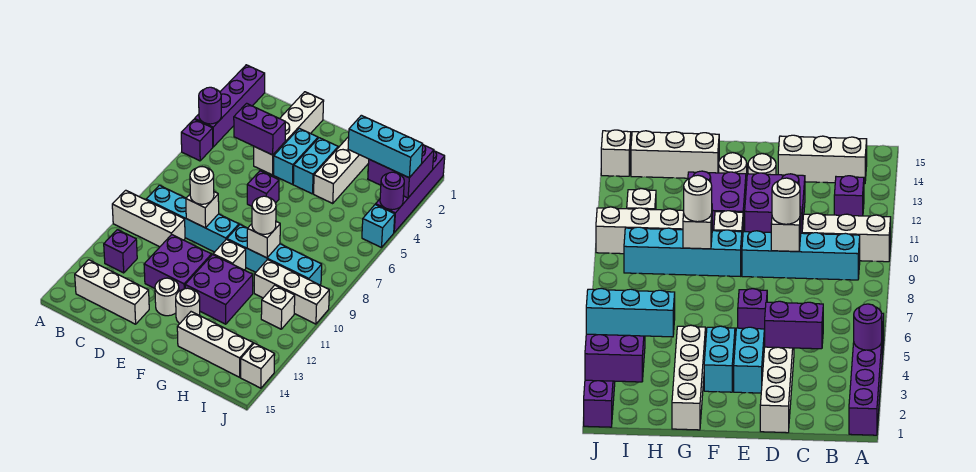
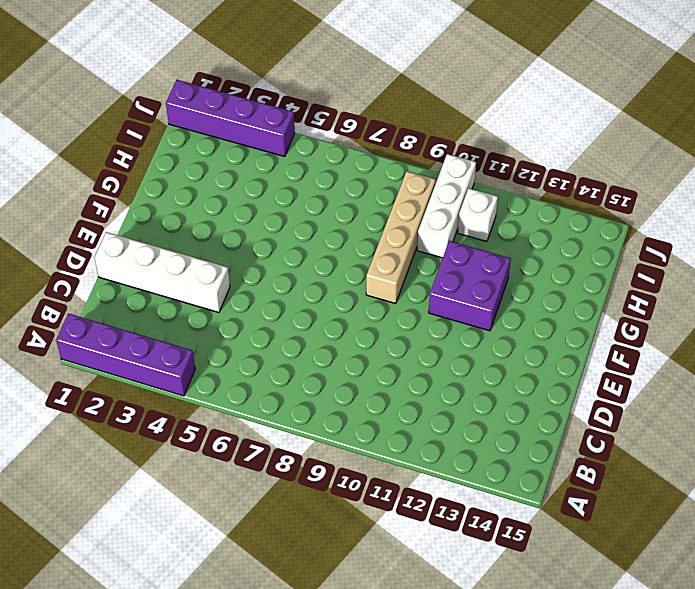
tan 1x4 brick [366,171,436,304] -> cyan 1x4 brick [227,225,322,285]
none -> purple 1x1 brick [181,119,213,161]
none -> white 1x3 brick [112,190,185,247]
none -> cyan 1x4 brick [146,185,239,252]
none -> purple 1x1 brick [104,230,137,273]

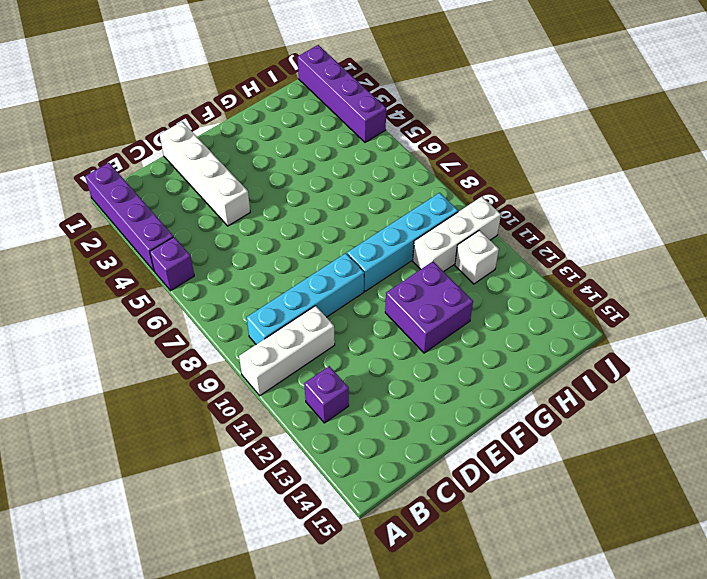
none -> white 1x3 brick [75,260,149,324]
none -> purple 2x2 brick [144,235,212,291]
none -> cyan 1x2 brick [274,128,318,184]
none -> purple 1x1 brick [247,171,279,206]

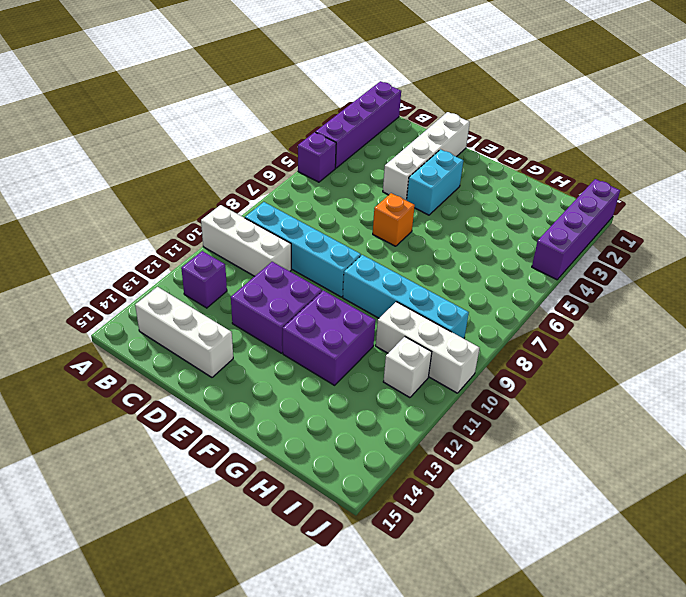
orange 1x1 brick [373,193,415,246] -> purple 1x1 brick [247,171,279,206]
none -> white 1x1 round brick [155,278,179,316]
none -> cyan 1x2 brick [293,138,338,194]
none -> white 1x1 brick [213,239,246,270]
none -> white 1x1 round brick [176,288,200,323]

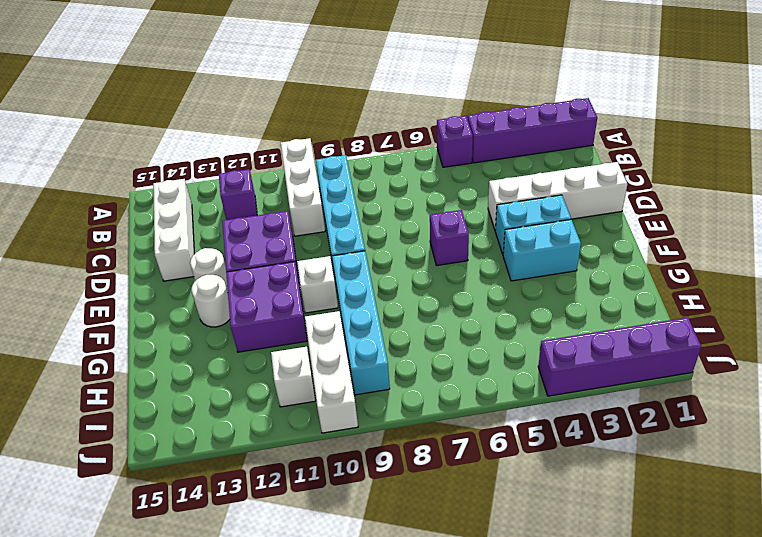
none -> white 1x4 brick [314,137,369,203]
none -> white 1x3 brick [177,312,253,377]
none -> cyan 1x1 brick [362,205,395,248]
none -> white 1x1 brick [241,343,275,388]

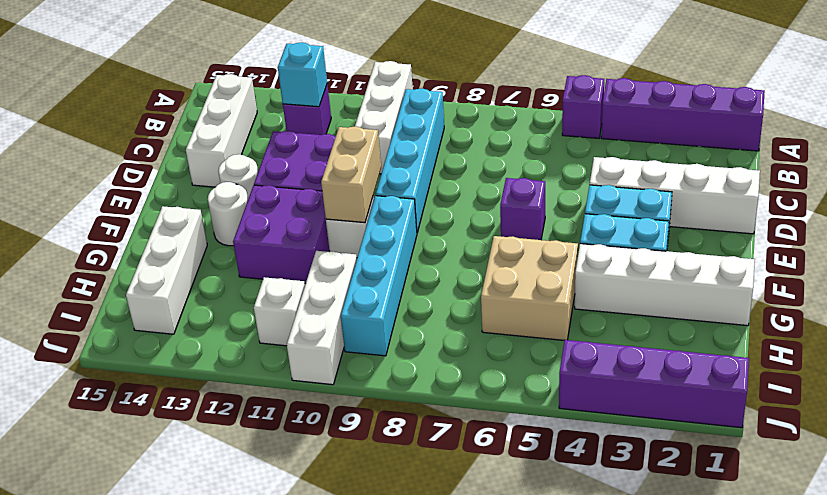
cyan 1x1 brick [278,42,327,107] -> cyan 1x1 brick moved to [362,205,395,248]
tan 1x2 brick [321,127,381,223] -> none
tan 2x2 brick [481,236,578,340] -> none
none -> white 1x1 brick [241,343,275,388]
none -> purple 1x1 round brick [199,87,221,124]
none -> purple 1x2 brick [234,103,285,155]
none -> white 1x1 brick [186,192,219,228]

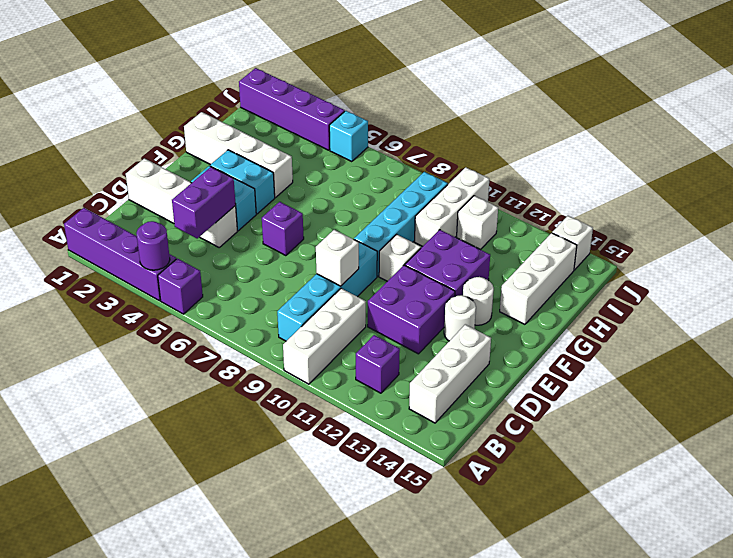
none -> white 1x1 brick [247,222,280,258]
none -> purple 2x2 brick [368,145,434,198]
none -> purple 1x1 round brick [380,172,404,210]
none -> white 1x1 round brick [190,167,214,204]

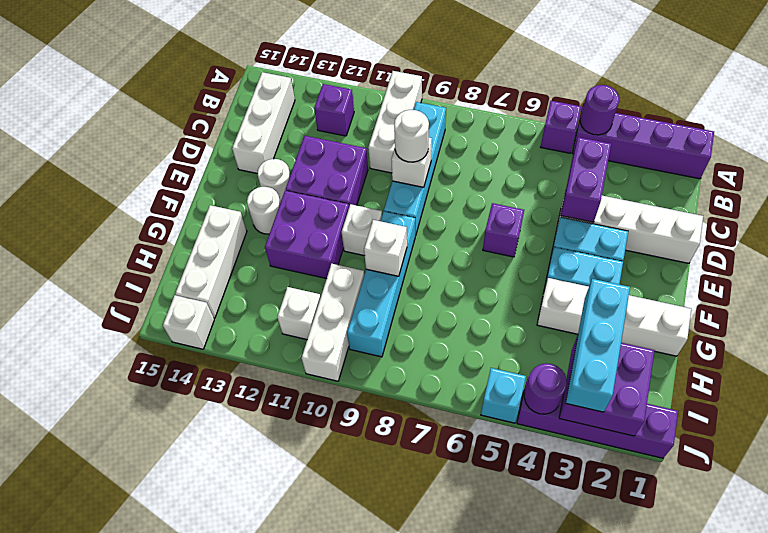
none -> white 1x1 round brick [252,196,276,234]

